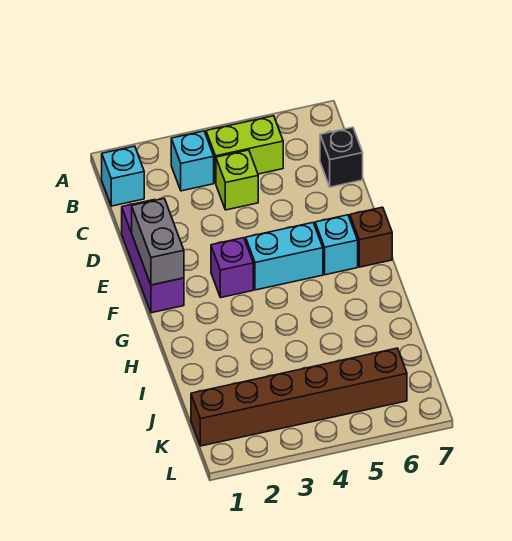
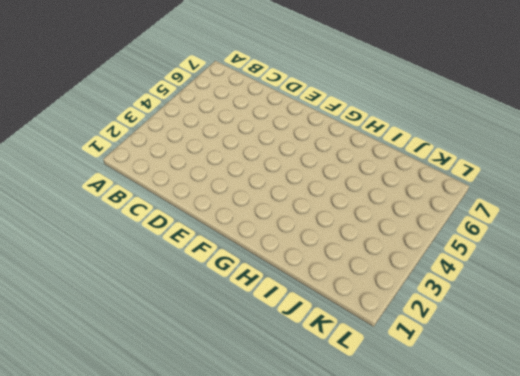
none -> cyan 1x1 brick [102,146,144,206]
none -> cyan 1x1 brick [171,131,214,191]
none -> lime 1x2 brick [206,116,283,183]

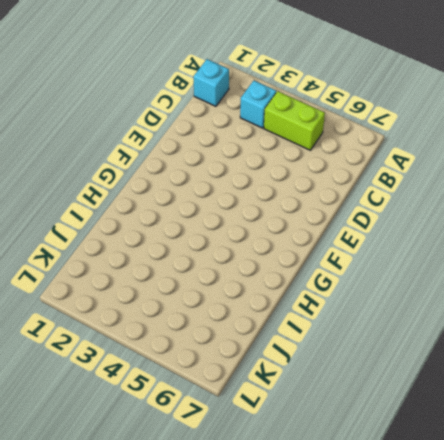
none -> lime 1x1 brick [216,150,258,210]
none -> black 1x1 brick [320,127,363,187]
none -> purple 1x3 brick [122,200,184,313]

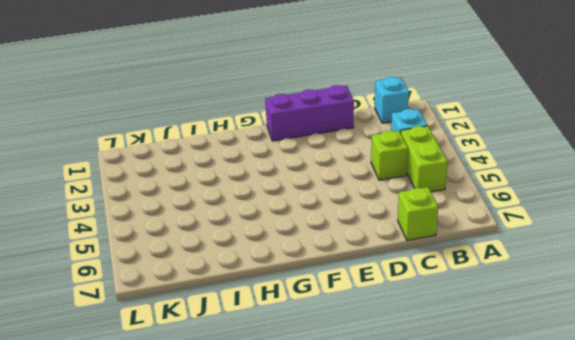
lime 1x1 brick [398,187,438,240] -> black 1x1 brick [320,127,363,187]
none -> purple 1x1 brick [211,238,253,298]
none -> cyan 1x2 brick [246,223,323,290]
none -> cyan 1x1 brick [315,215,358,275]

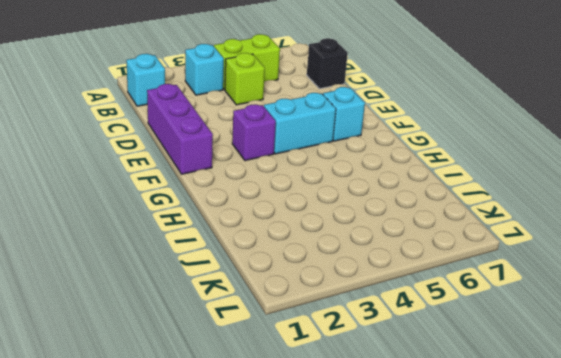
none -> brown 1x1 brick [350,207,392,267]
none -> brown 1x6 brick [191,348,407,446]
none -> grey 1x2 brick [132,199,184,285]

